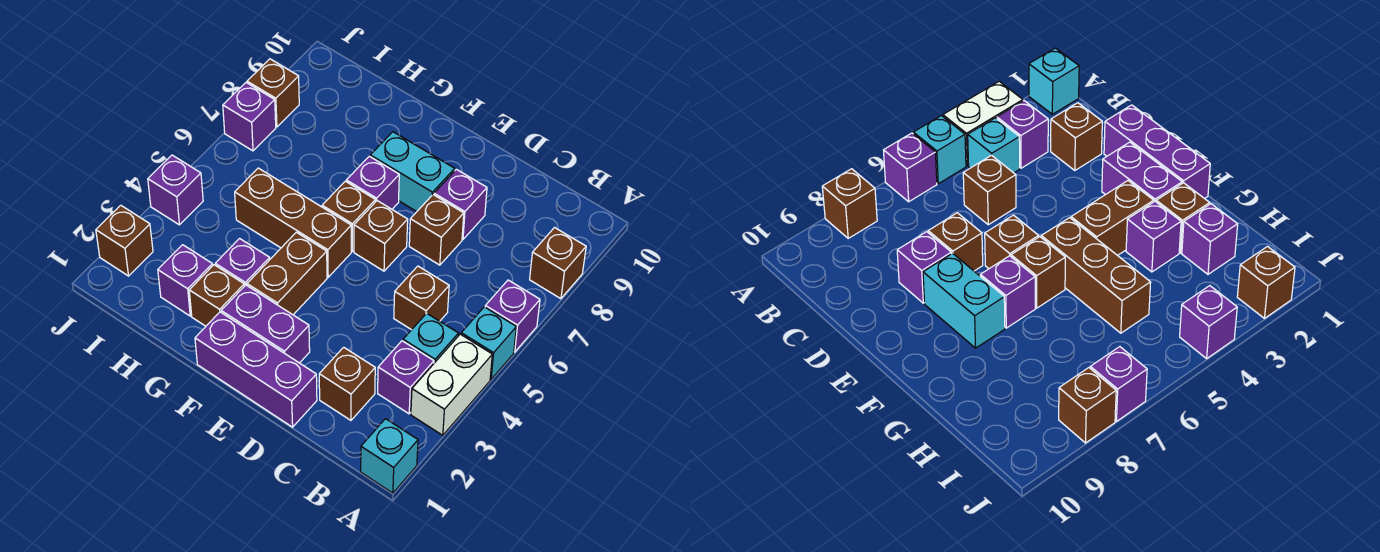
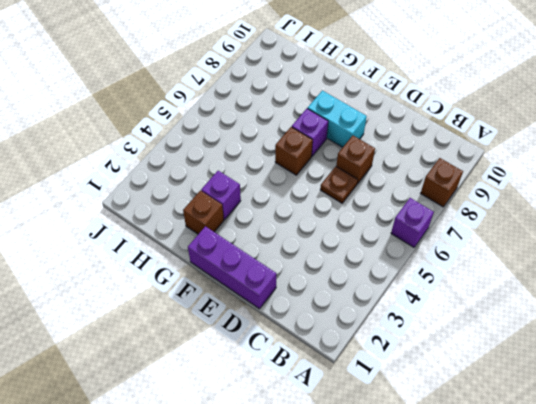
brown 1x1 plate [320,167,358,203] -> none
none -> cyan 1x1 brick [361,419,418,493]
none -> white 1x2 brick [411,334,492,435]
none -> cyan 1x1 brick [461,307,516,379]

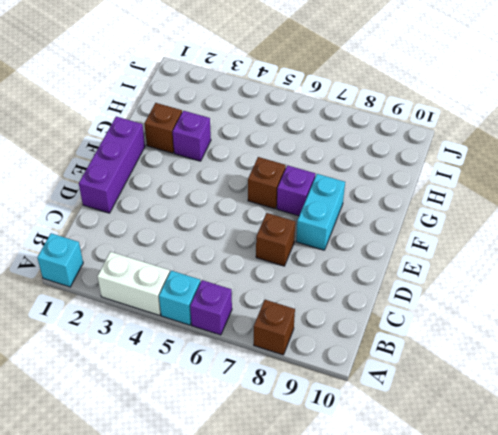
none -> purple 1x1 brick [378,341,434,414]
none -> cyan 1x1 brick [403,313,458,363]
none -> brown 1x1 brick [319,347,375,420]

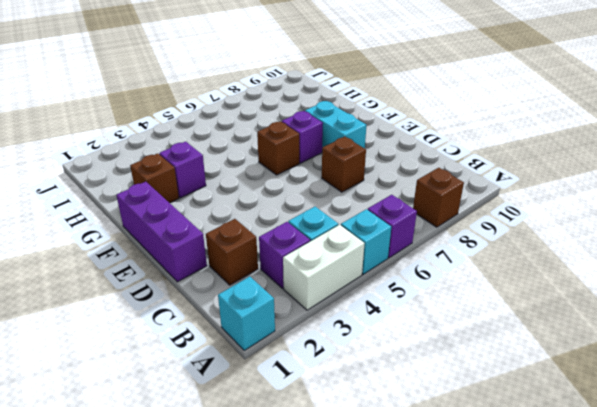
none -> brown 1x1 brick [394,266,449,330]
none -> purple 1x1 brick [434,169,487,239]
none -> purple 1x2 brick [221,285,310,363]

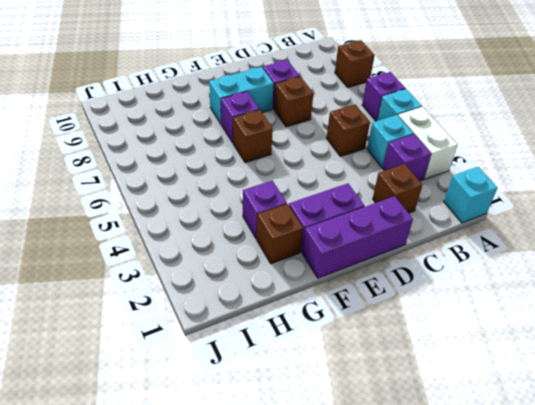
none -> brown 1x1 brick [354,201,408,271]
none -> brown 1x2 brick [247,232,327,315]
none -> brown 1x3 brick [235,168,351,277]

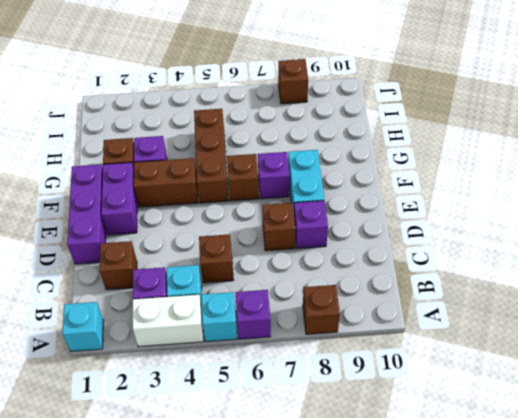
none -> brown 1x1 brick [354,201,408,271]
none -> purple 1x1 brick [158,245,213,316]
none -> brown 1x1 brick [96,205,153,276]

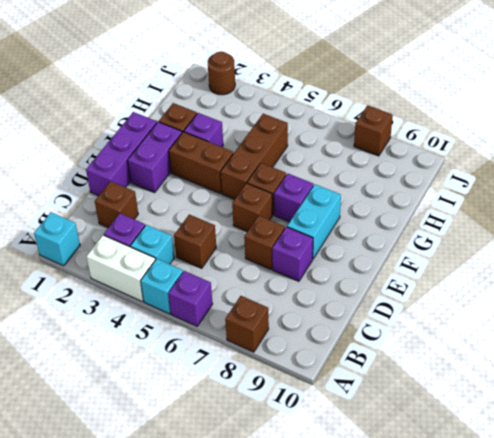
brown 1x1 round brick [208,52,235,95] -> brown 1x1 brick [96,205,153,276]
none -> purple 1x1 brick [158,245,213,316]
none -> purple 1x1 brick [148,155,203,225]
none -> purple 1x1 brick [223,83,276,151]

